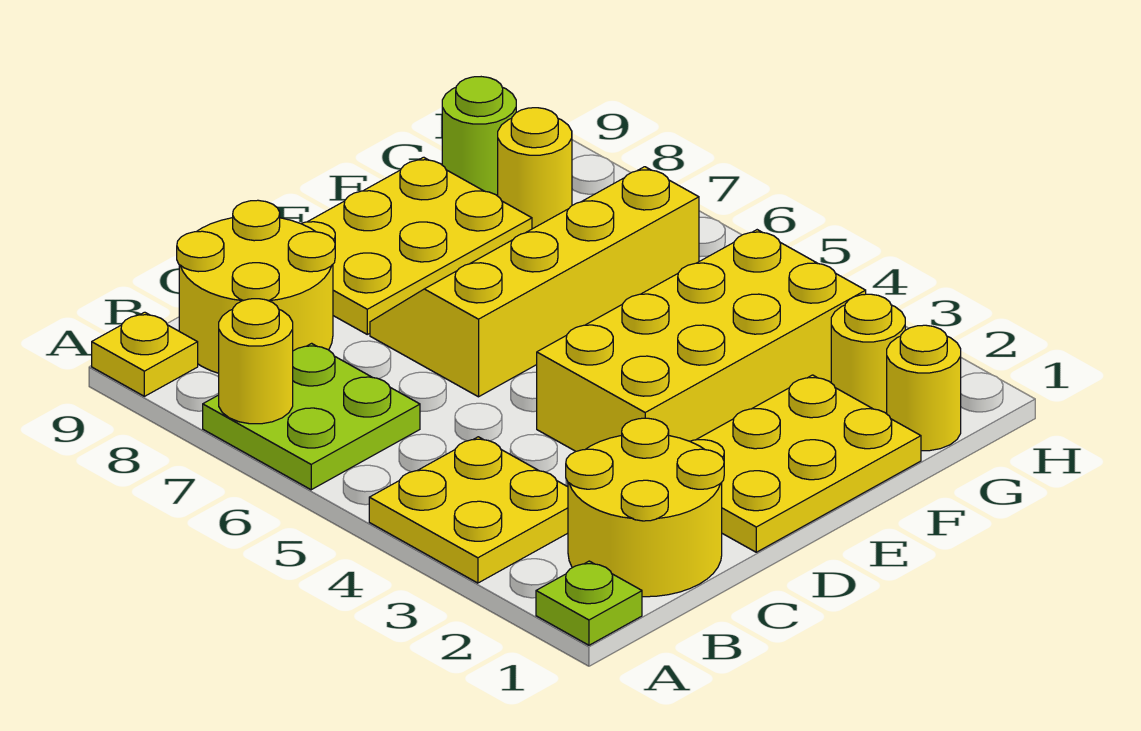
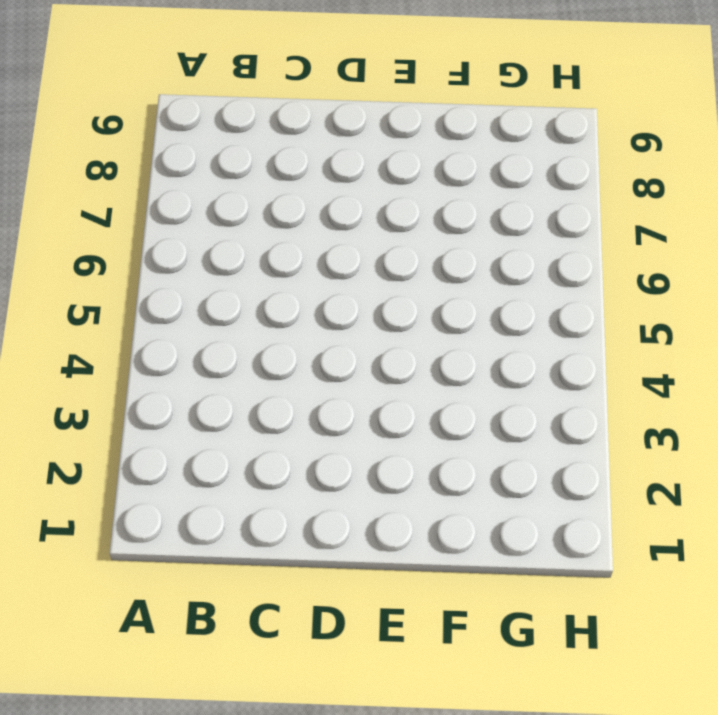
none -> lime 1x1 plate [536,561,642,645]
none -> yellow 2x2 plate [369,437,568,583]
none -> lime 2x2 plate [203,343,420,490]

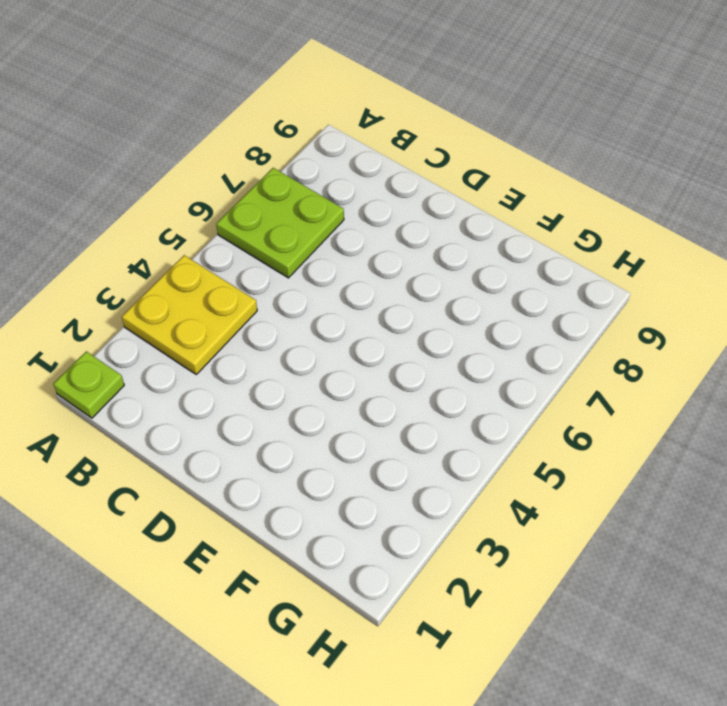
none -> yellow 1x1 plate [92,312,198,396]
none -> yellow 2x2 round brick [566,418,724,597]
none -> yellow 2x2 round brick [177,200,335,373]

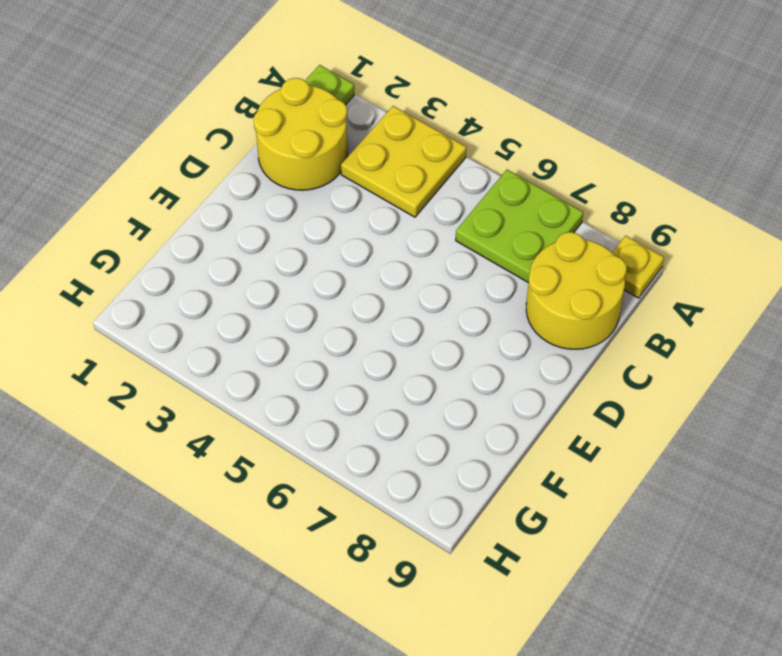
none -> yellow 2x3 plate [690,375,921,552]
none -> yellow 2x4 brick [537,230,866,451]
none -> yellow 2x4 slope [370,167,699,397]

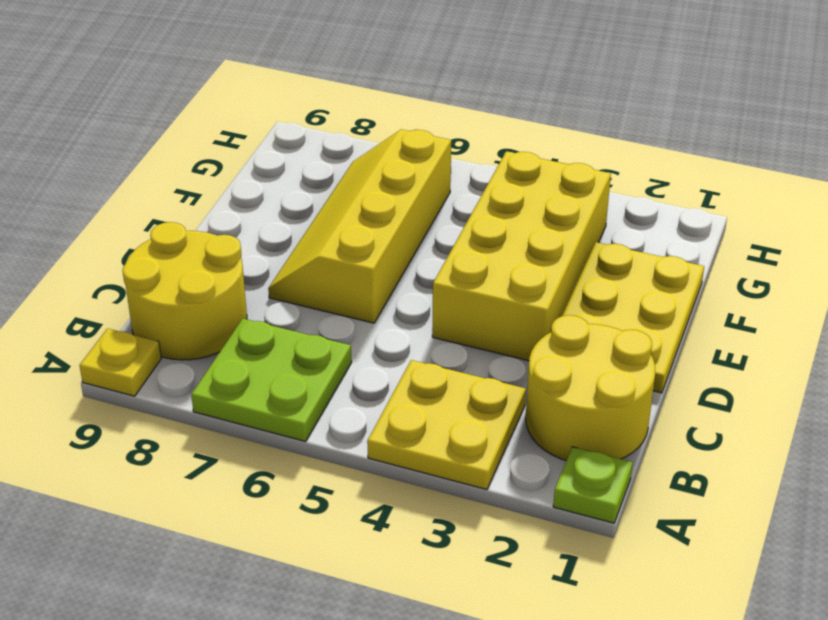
none -> yellow 2x3 plate [301,157,532,334]
none -> yellow 1x1 round brick [887,325,961,451]
none -> yellow 1x1 round brick [831,294,905,414]

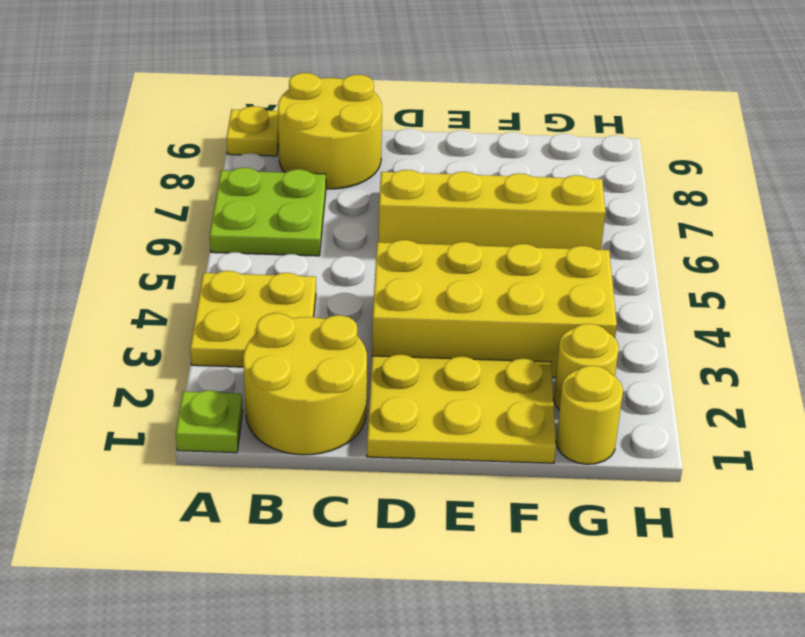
none -> yellow 2x3 plate [301,157,532,334]
none -> yellow 1x1 round brick [498,108,572,229]
none -> lime 1x1 round brick [442,77,516,196]

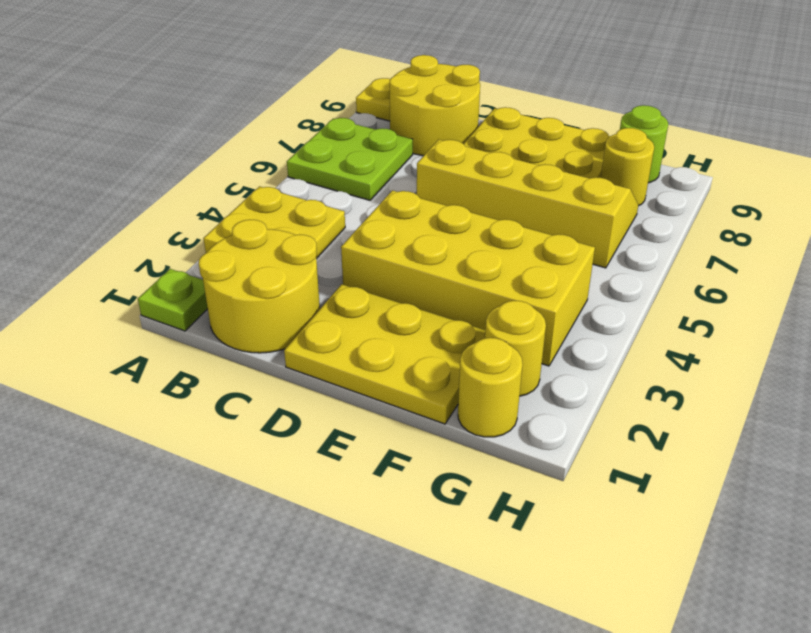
none -> yellow 1x1 round brick [219,299,293,424]

